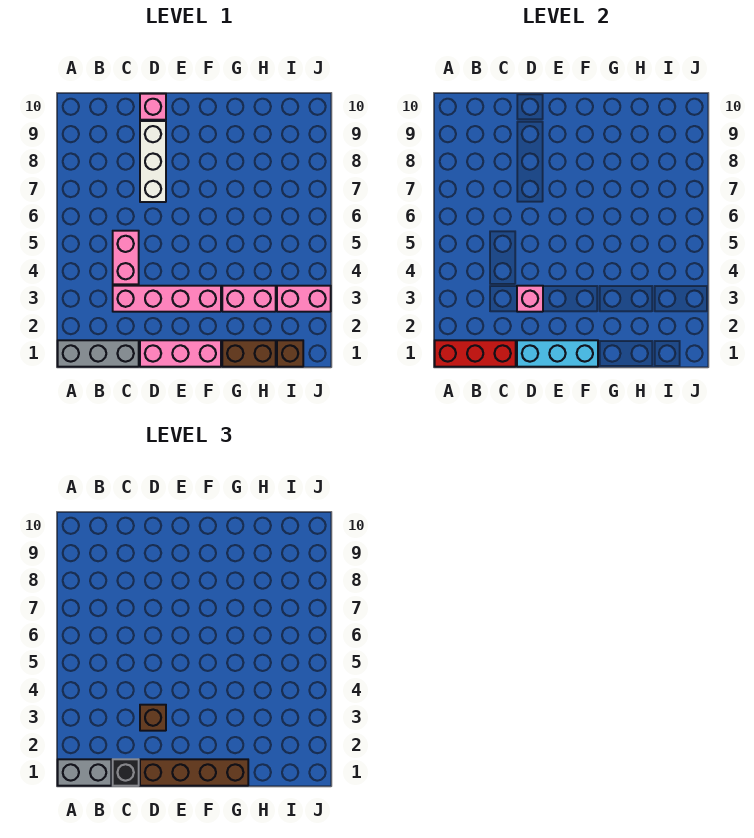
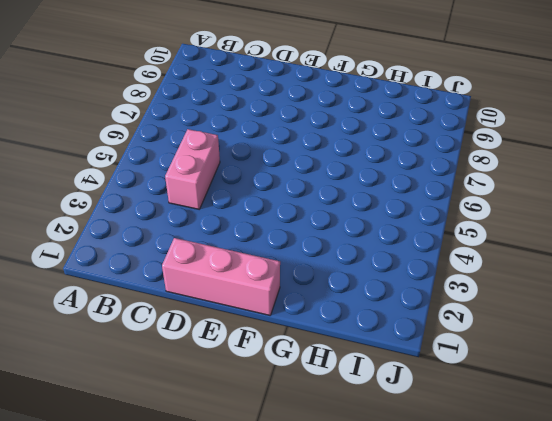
none -> grey 1x3 brick [58,340,139,367]
none -> pink 1x4 brick [113,286,221,312]
none -> white 1x3 brick [140,121,166,202]

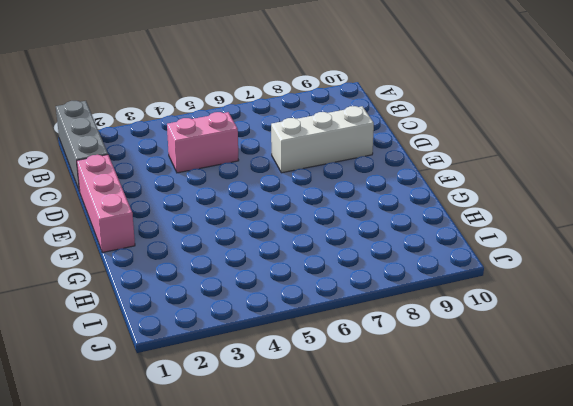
none -> pink 1x4 brick [113,286,221,312]
none -> pink 1x1 brick [140,94,166,120]
none -> brown 1x2 brick [222,340,276,367]

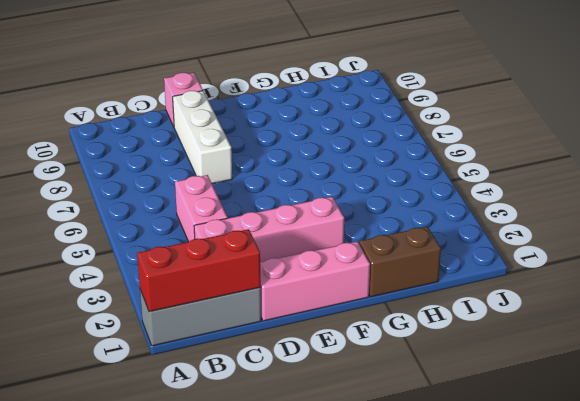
none -> pink 1x2 brick [222,286,276,312]
none -> brown 1x1 brick [277,340,303,367]
none -> pink 1x2 brick [277,286,331,312]

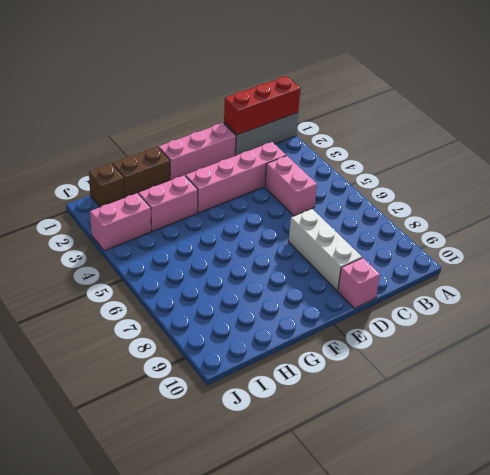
none -> cyan 1x3 brick [517,340,598,367]
none -> pink 1x1 brick [517,286,543,312]
none -> grey 1x2 brick [58,759,111,786]

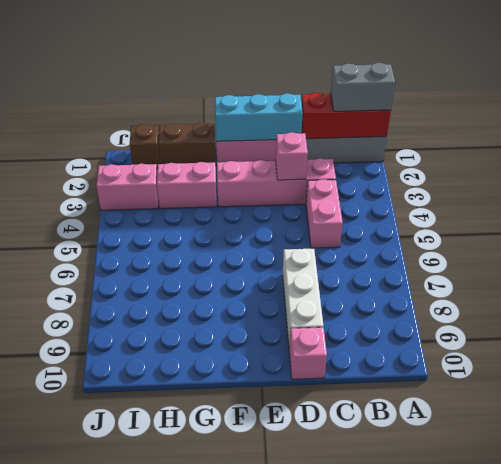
none -> black 1x1 brick [113,759,139,786]
none -> brown 1x4 brick [140,759,248,786]
none -> brown 1x1 brick [140,705,166,731]

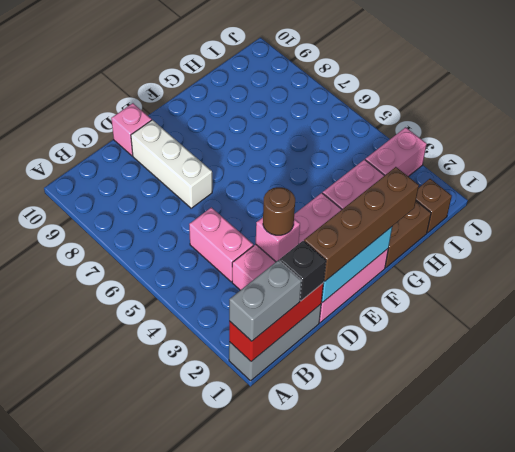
brown 1x1 round brick [263,187,295,235] -> brown 1x1 brick [140,705,166,731]

